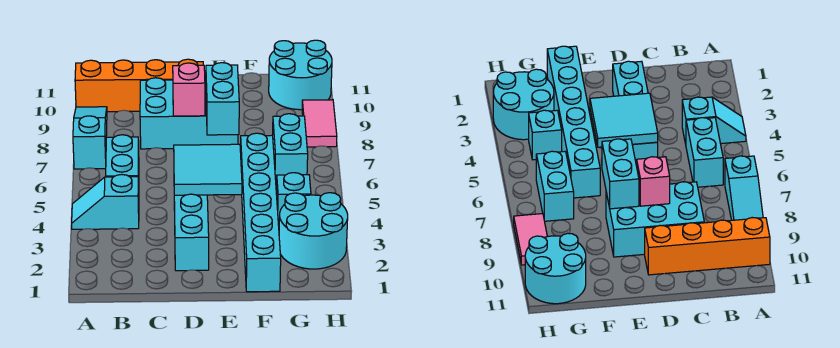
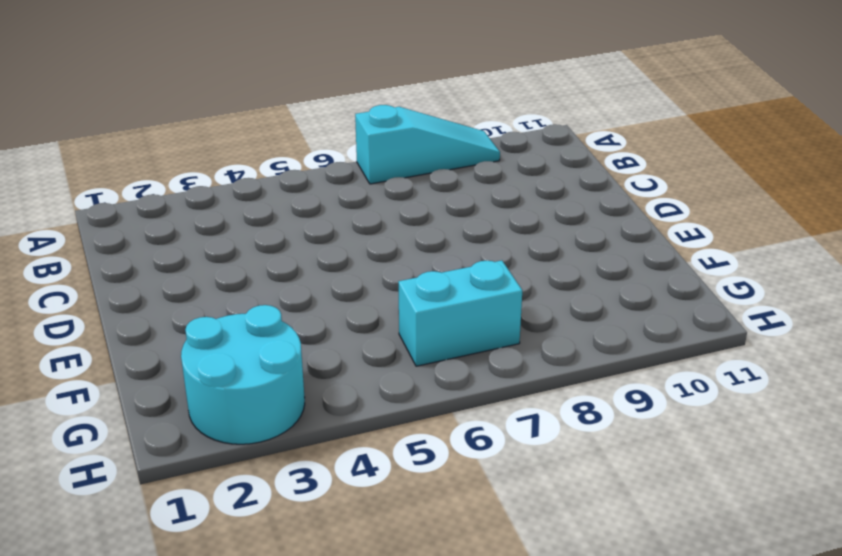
none -> cyan 1x2 slope [72,174,139,229]
none -> orange 1x4 brick [75,59,203,112]
none -> cyan 1x2 brick [106,135,139,190]

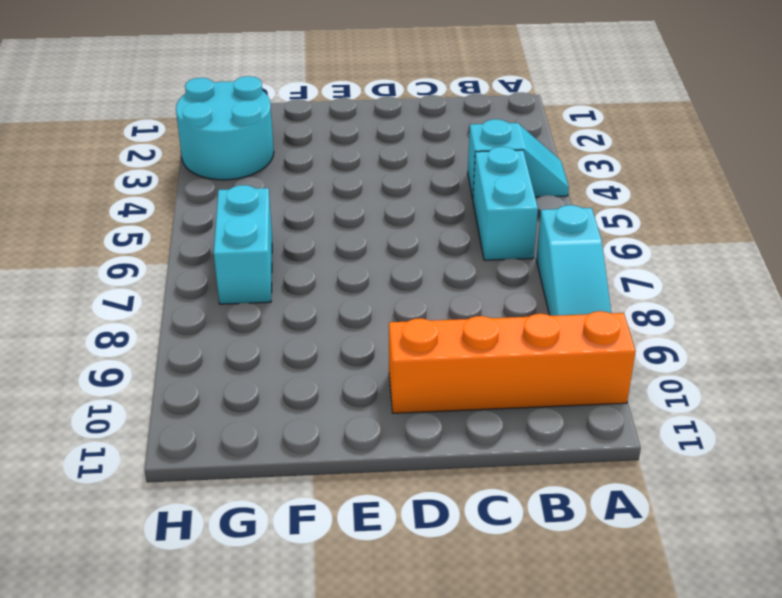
none -> cyan 2x3 brick [140,78,238,149]
none -> cyan 1x4 brick [174,194,209,271]
none -> cyan 1x6 brick [241,133,281,292]

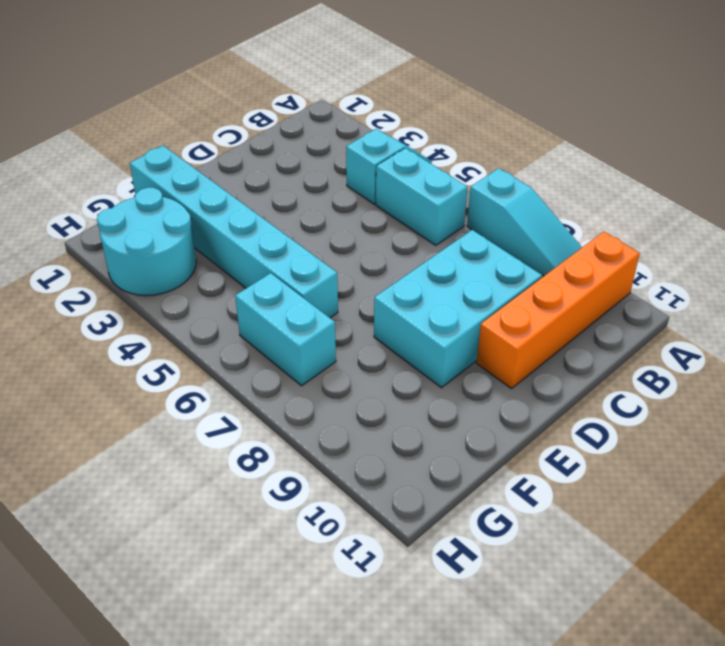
none -> cyan 1x4 brick [174,194,209,271]
none -> cyan 1x1 brick [276,173,311,225]
none -> cyan 2x2 round brick [269,40,332,110]

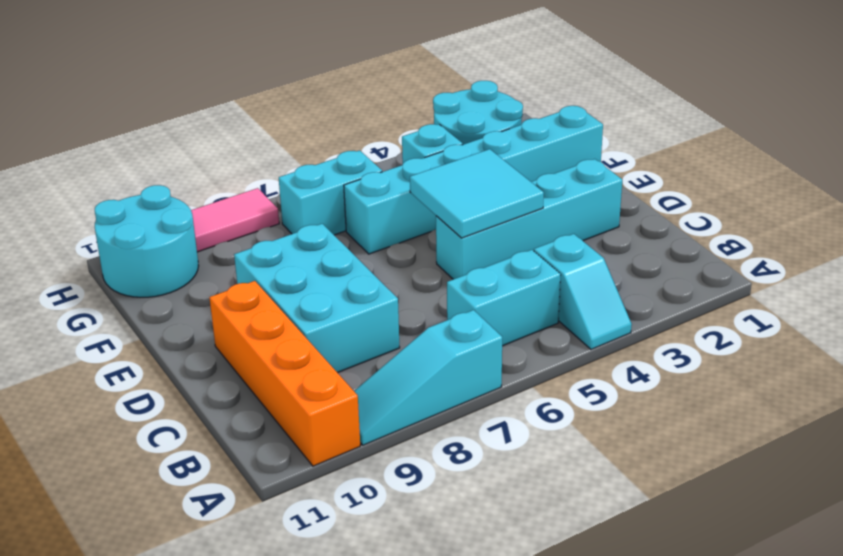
none -> pink 1x1 brick [173,63,205,116]
none -> cyan 1x2 brick [206,63,239,135]

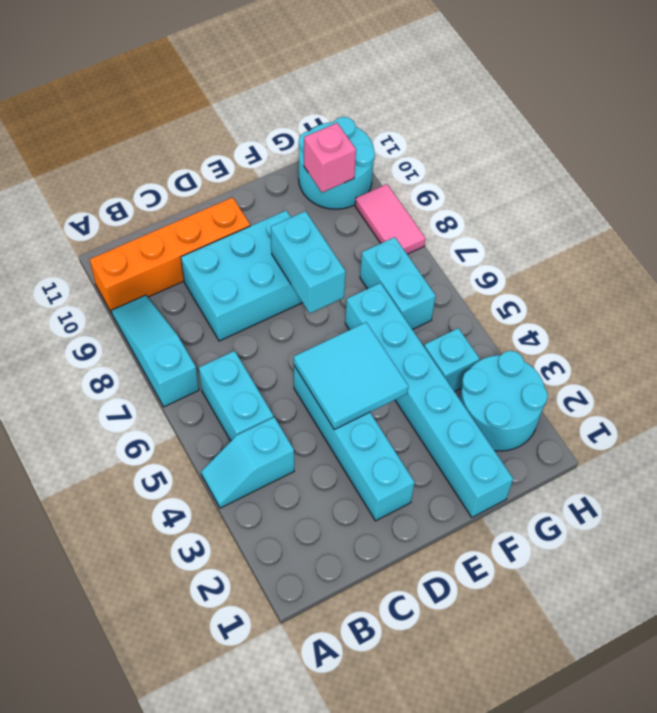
pink 1x1 brick [304,123,356,192] -> pink 1x1 brick moved to [173,63,205,116]

